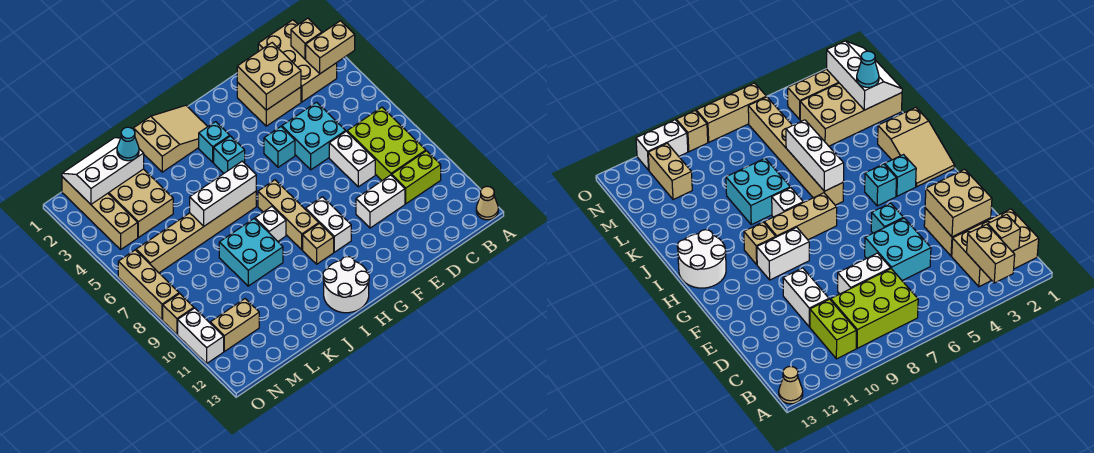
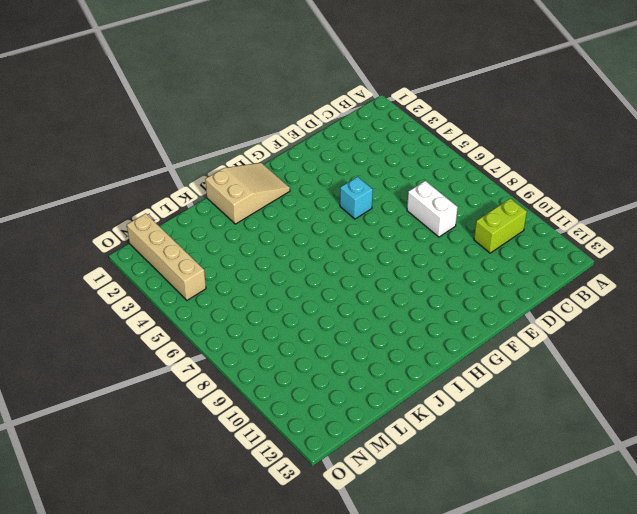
none -> tan 1x1 cone [476,186,498,220]
none -> tan 2x3 brick [258,20,337,102]
none -> lime 2x3 brick [347,107,426,181]
none -> tan 2x2 brick [237,82,301,126]

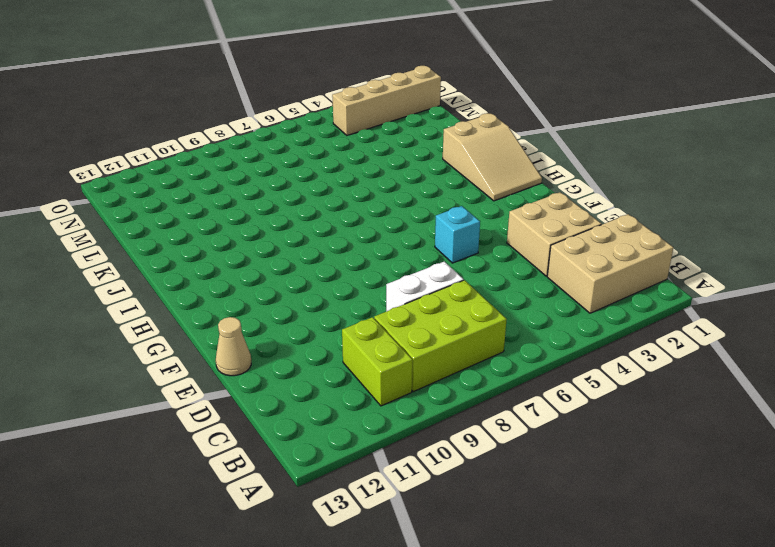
tan 1x1 cone [216,317,251,376] -> tan 1x1 cone moved to [476,186,498,220]
none -> cyan 2x2 brick [282,102,346,170]
none -> white 1x2 brick [356,175,405,228]
none -> white 1x2 brick [306,197,351,252]
none -> cyan 1x1 brick [199,122,230,162]

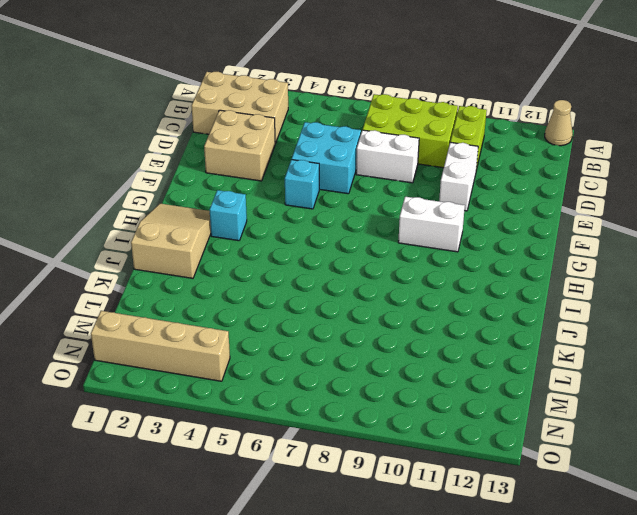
none -> cyan 1x1 brick [214,136,245,173]
none -> tan 1x3 brick [258,180,319,250]
none -> tan 1x1 brick [303,223,334,264]
none -> white 2x2 round brick [323,257,369,313]

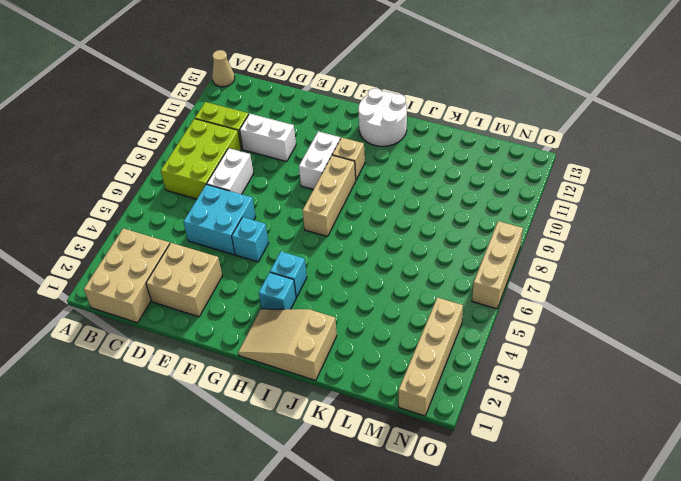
none -> tan 1x6 brick [136,192,256,273]
none -> white 1x1 brick [255,207,286,241]
none -> cyan 2x2 brick [219,219,283,286]
none -> tan 2x4 brick [108,169,173,238]

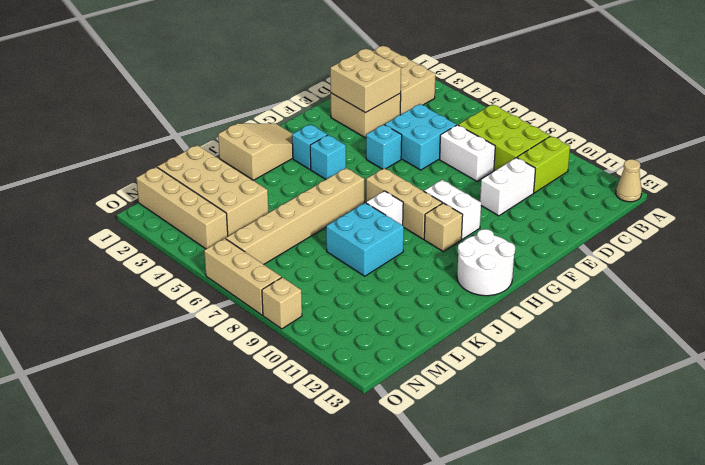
none -> tan 1x2 brick [210,299,259,351]
none -> white 1x2 brick [178,308,224,363]
none -> tan 1x2 brick [306,21,355,74]
none -> tan 1x1 brick [291,18,322,59]

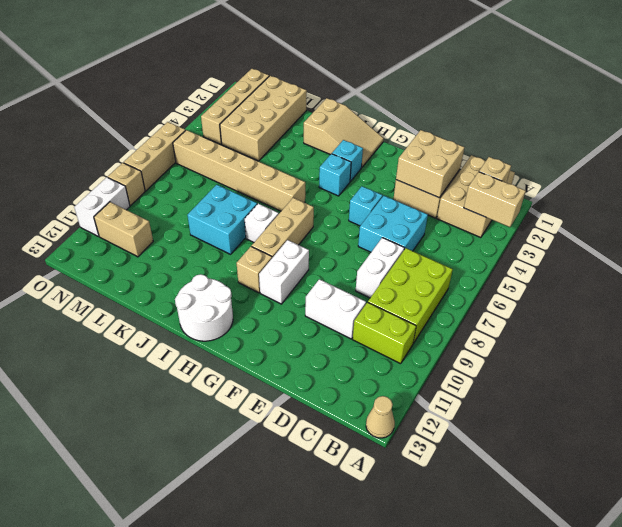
none -> white 1x3 brick [190,161,256,226]
none -> white 2x3 slope [62,138,144,204]
none -> cyan 1x1 cone [117,127,139,161]

